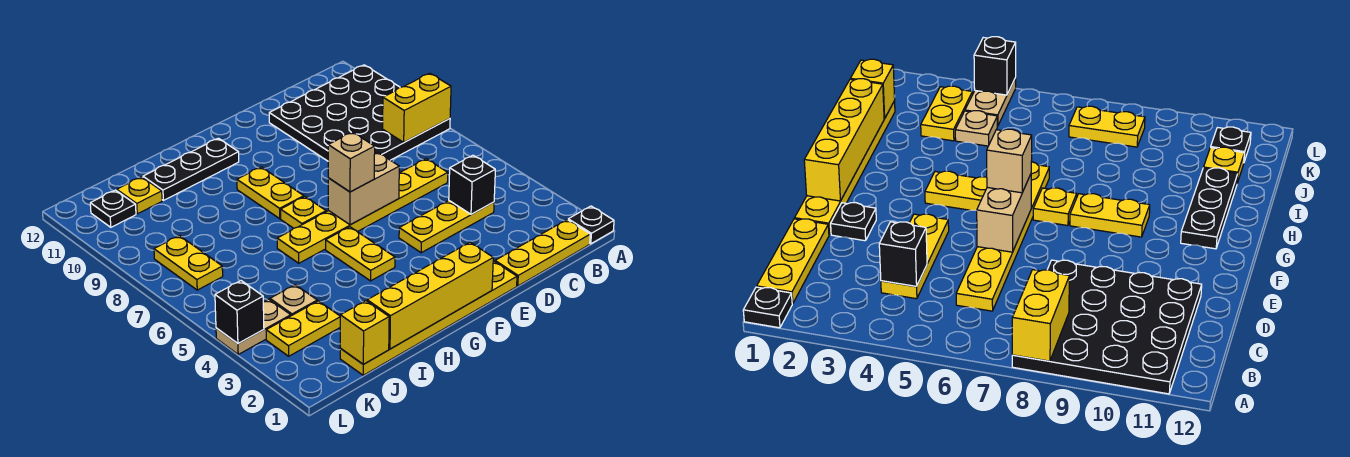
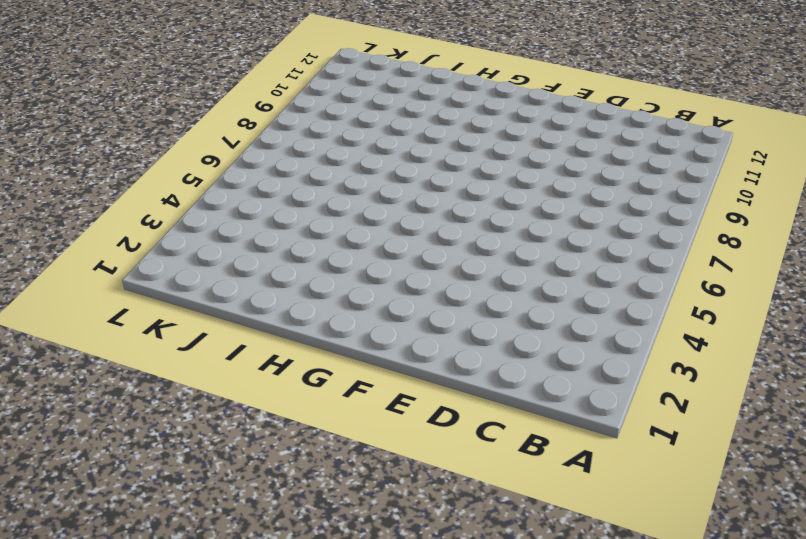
none -> black 1x1 plate [568,206,614,244]
none -> black 4x4 plate [269,65,450,161]
none -> yellow 1x3 plate [495,220,590,286]

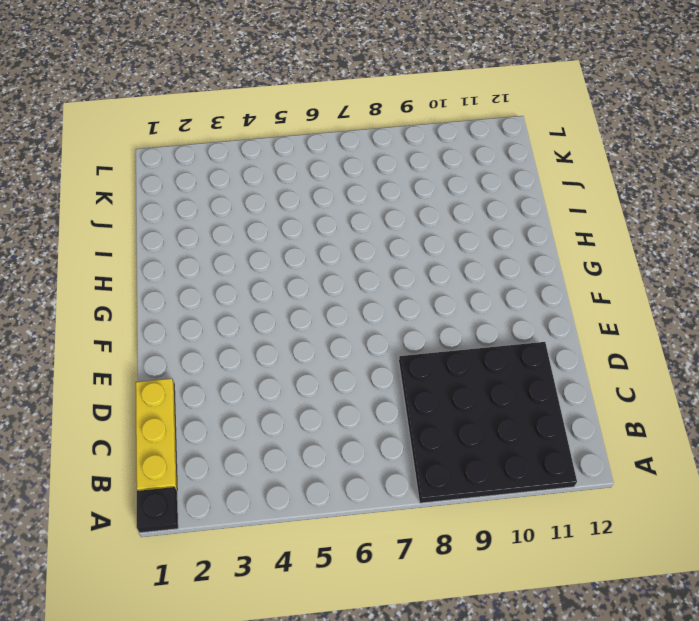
none -> yellow 1x3 plate [399,201,494,253]
none -> yellow 1x6 plate [277,159,448,263]
none -> yellow 1x6 plate [340,261,517,375]

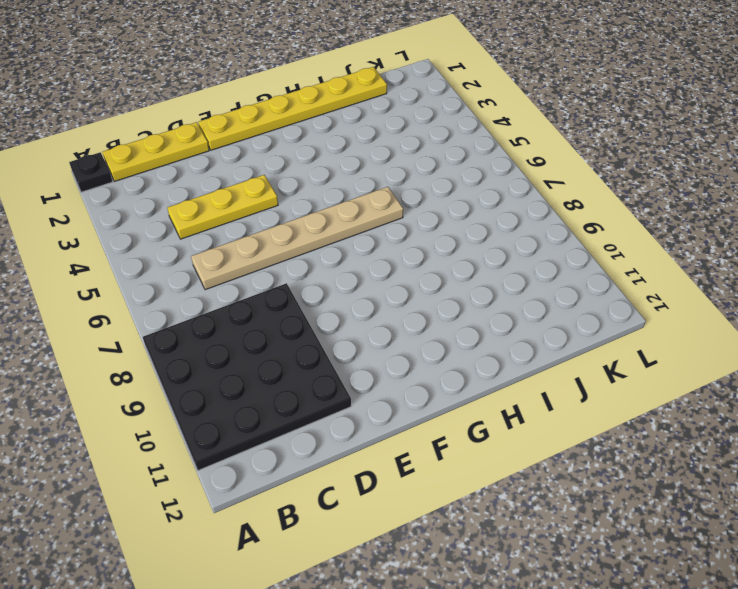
tan 1x6 plate [191,187,403,290] -> yellow 1x6 plate [277,159,448,263]
none -> black 1x1 plate [831,203,876,241]
none -> yellow 1x2 plate [326,227,395,281]
none -> yellow 1x1 plate [281,197,326,228]

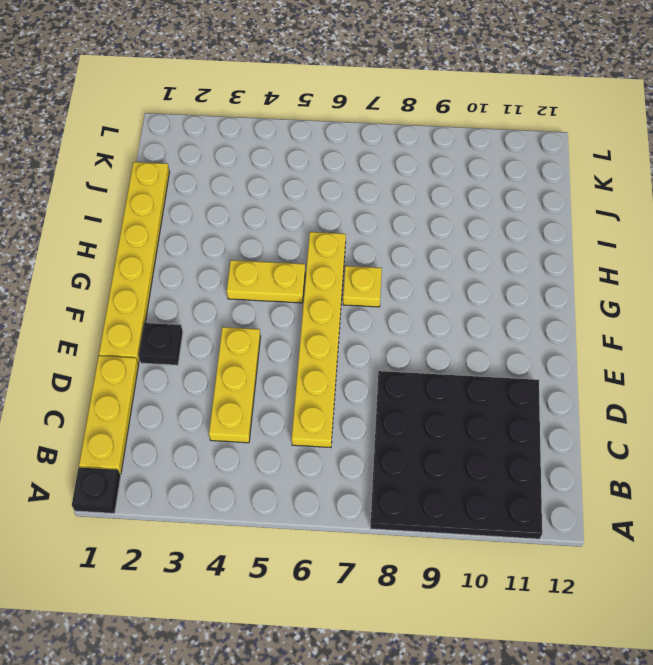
none -> yellow 1x2 plate [237,167,304,219]
none -> black 1x3 plate [143,138,239,200]
none -> yellow 1x2 plate [266,301,340,356]

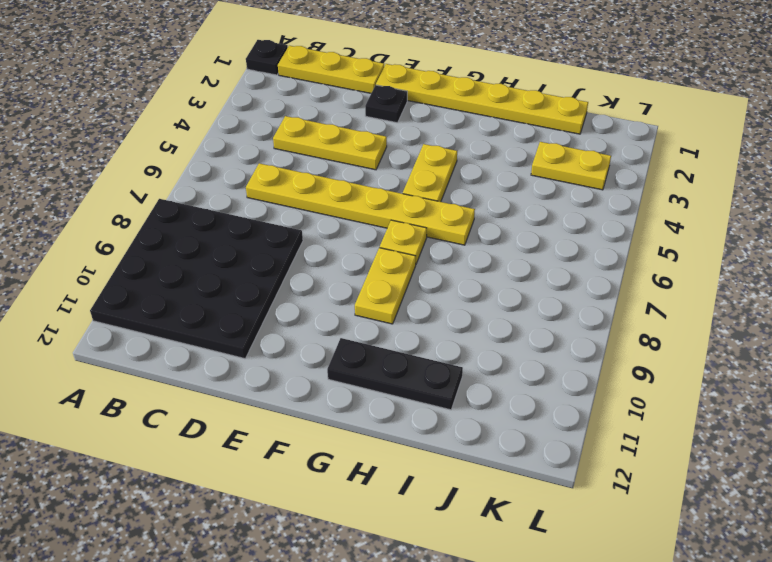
none -> tan 1x1 plate [270,285,317,316]
none -> yellow 1x1 plate [117,177,162,214]
none -> tan 1x2 plate [216,299,291,354]

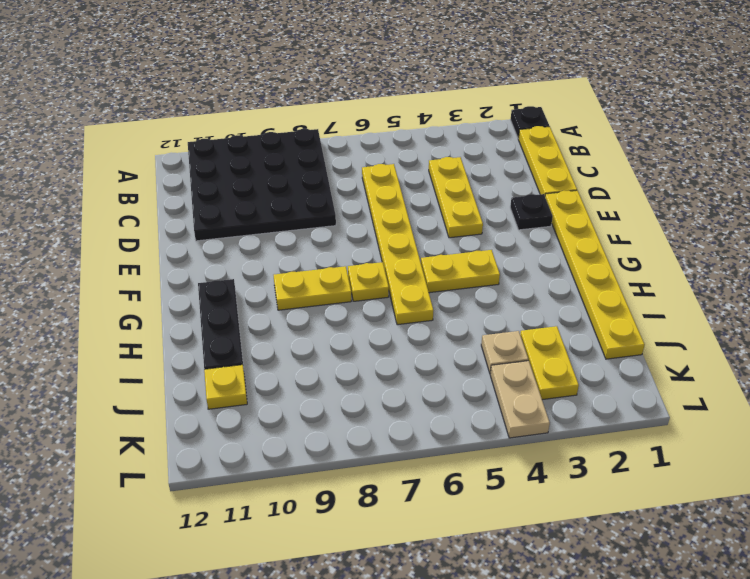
none -> yellow 1x2 plate [154,236,223,290]
none -> black 1x1 plate [90,190,136,227]
none -> yellow 1x2 brick [383,73,451,142]

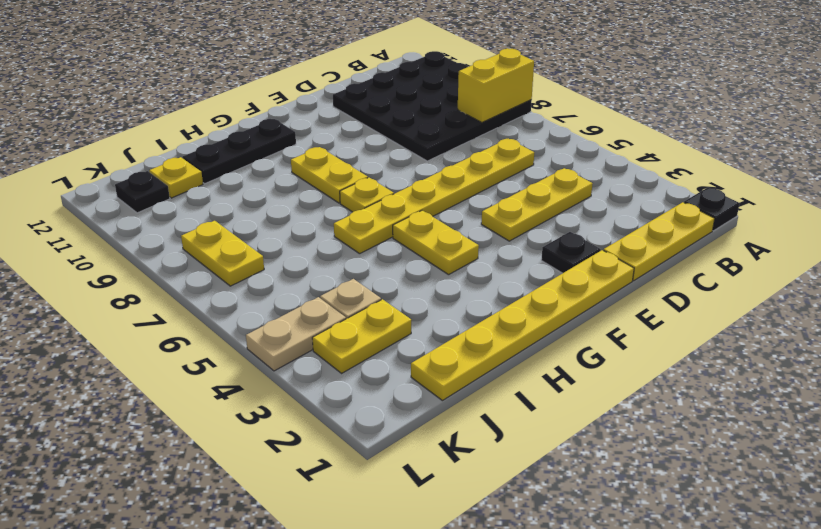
none -> black 1x1 brick [449,155,495,214]
none -> tan 1x2 brick [328,152,399,225]
none -> yellow 1x4 brick [367,242,493,349]

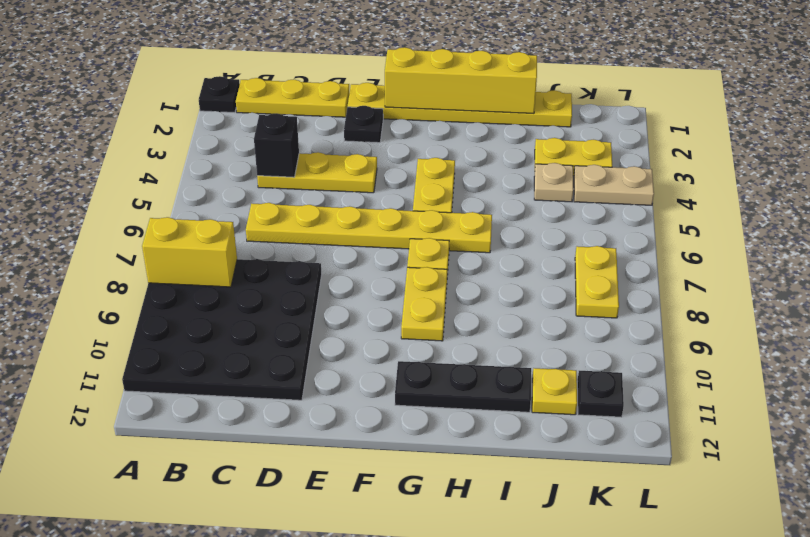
none -> tan 1x2 brick [328,152,399,225]
none -> yellow 1x1 brick [340,301,389,364]
none -> black 1x1 brick [215,281,264,344]

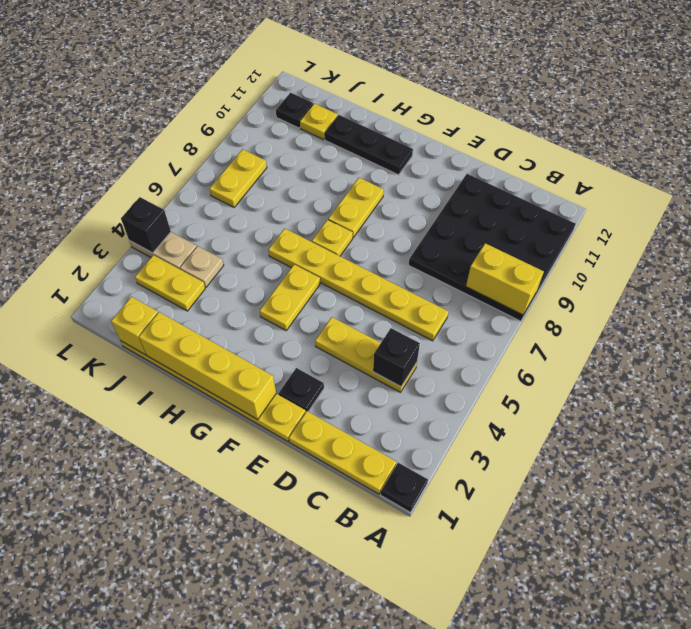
none -> tan 1x2 brick [328,152,399,225]
none -> tan 1x1 brick [328,132,375,192]

